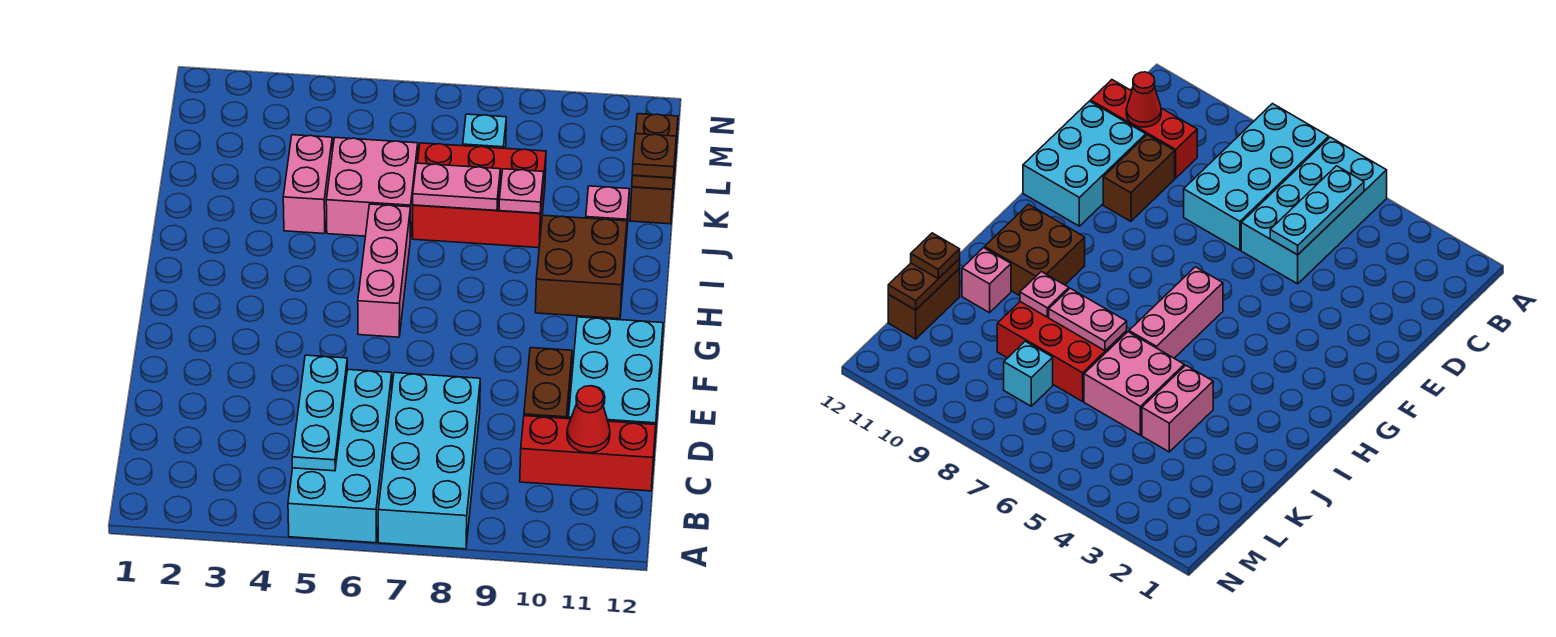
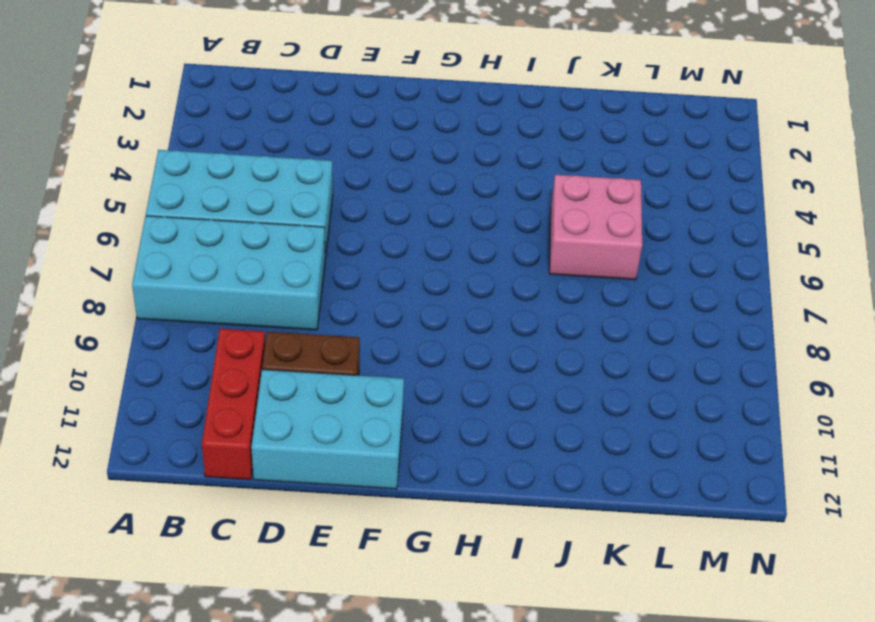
none -> pink 1x3 brick [358,204,410,337]
none -> brown 2x2 brick [535,215,627,319]
none -> pink 1x2 brick [283,135,332,234]

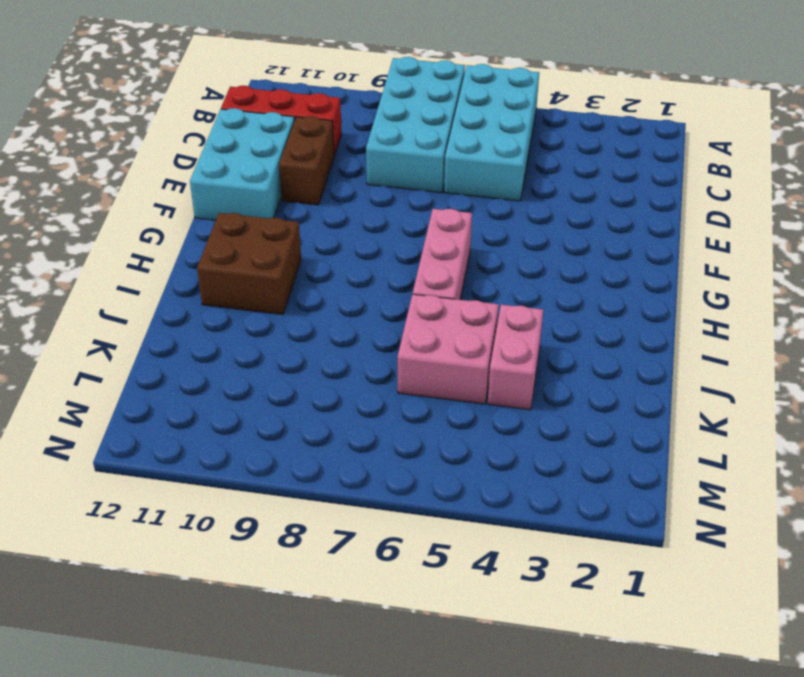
none -> red 2x3 brick [413,143,546,248]
none -> pink 1x1 brick [586,186,629,240]
none -> brown 1x2 brick [630,140,677,224]

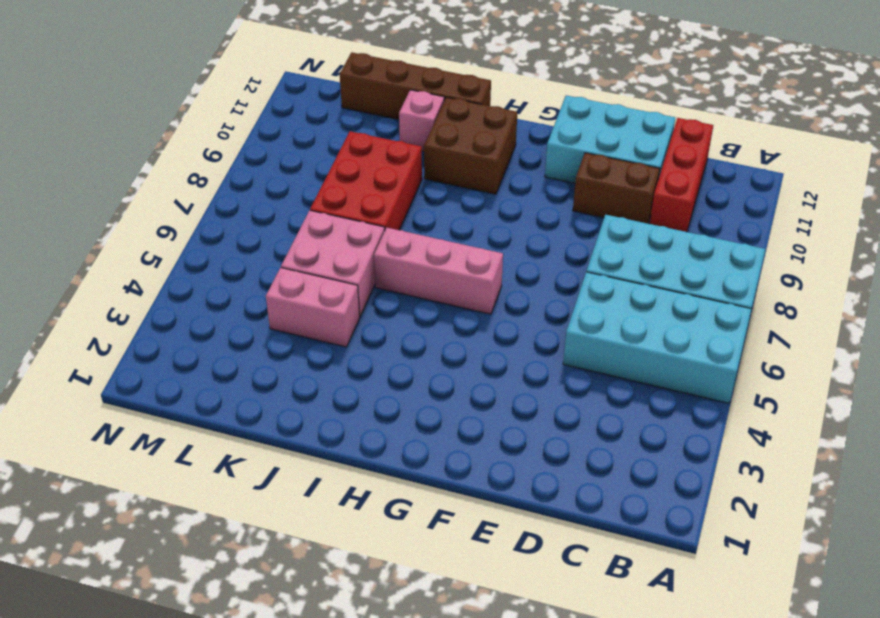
brown 1x4 brick [340,52,491,119] -> brown 1x2 brick [630,140,677,224]
none -> cyan 1x1 brick [463,114,506,148]
none -> cyan 1x3 plate [292,355,347,471]
none -> red 1x1 cone [567,386,610,453]

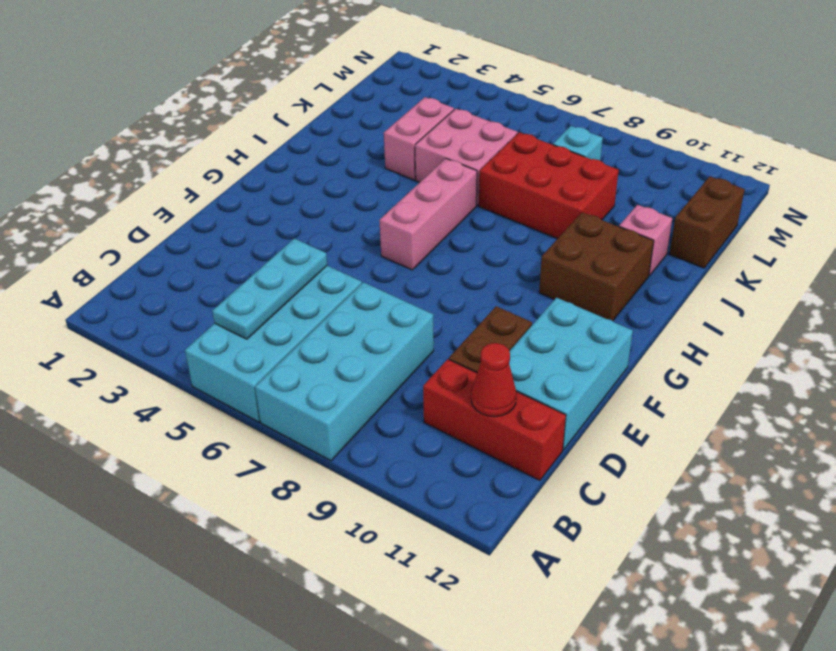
none -> pink 1x2 plate [413,163,500,210]
none -> pink 1x1 plate [499,169,544,213]
none -> brown 1x2 plate [632,114,678,190]

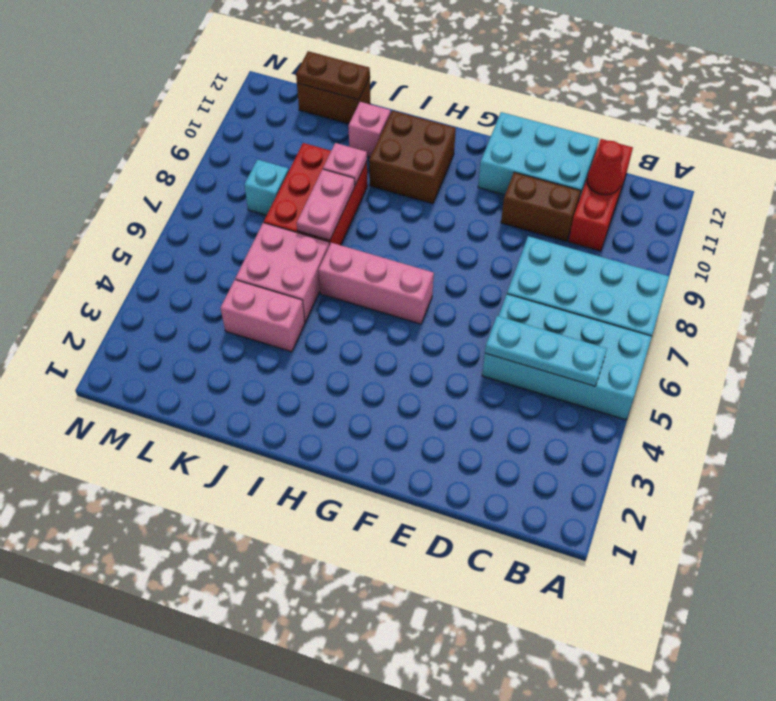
none -> brown 1x1 plate [632,134,676,178]

